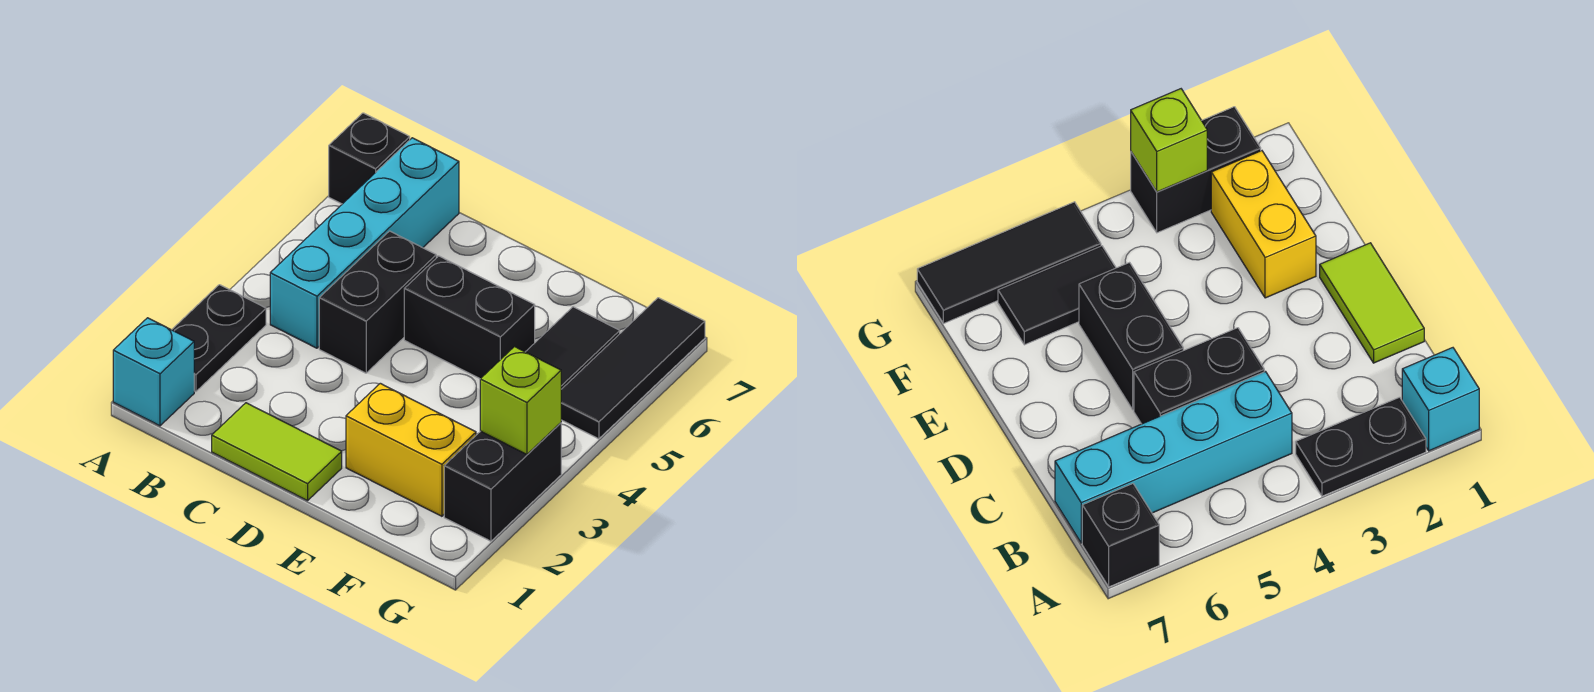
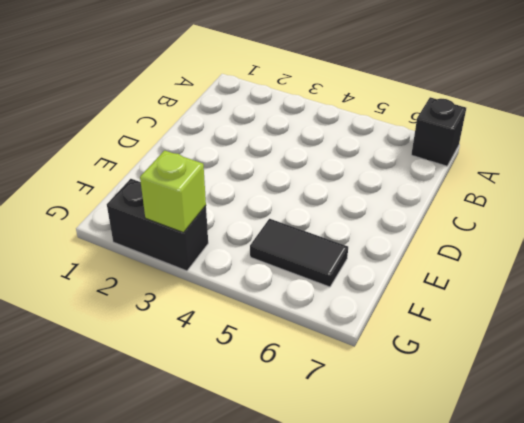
none -> cyan 1x1 brick [113,318,194,426]
none -> black 1x2 plate [172,285,266,392]
none -> cyan 1x4 brick [270,138,459,348]

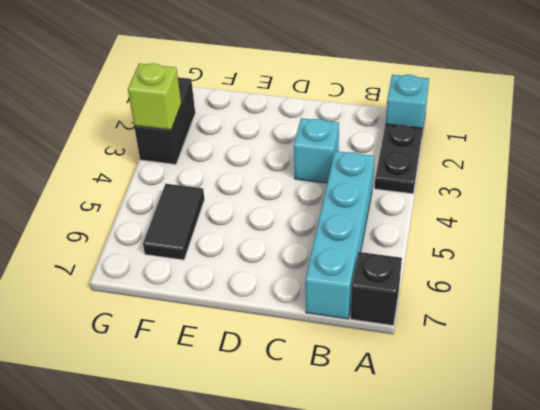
cyan 1x1 brick [294,118,339,183] -> none
none -> lime 1x2 tile [212,403,342,501]
none -> black 1x2 brick [319,231,436,373]
none -> black 1x2 brick [404,256,535,379]

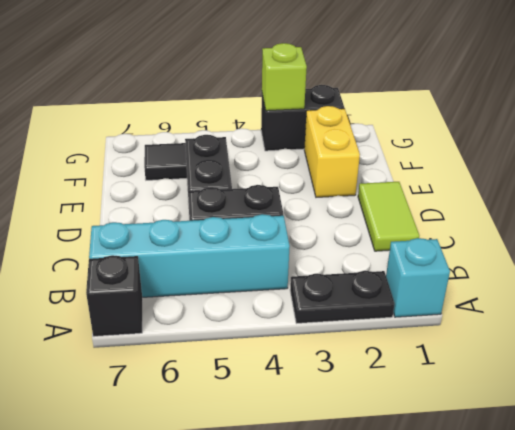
none -> black 1x3 tile [561,298,705,439]

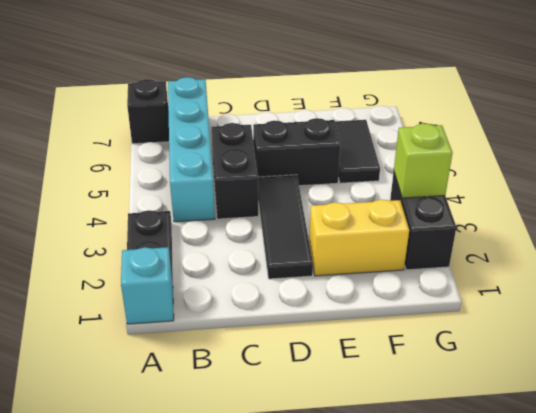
black 1x3 tile [258,175,313,279] -> black 1x3 tile moved to [561,298,705,439]
none -> lime 1x2 tile [212,403,342,501]

